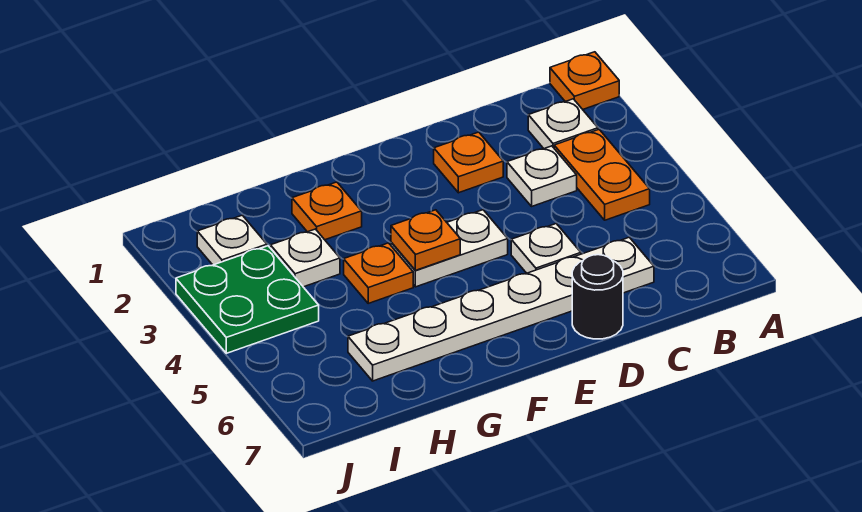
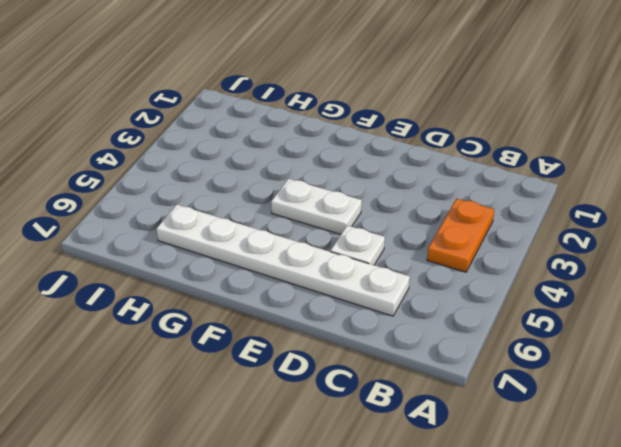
none -> orange 1x1 plate [550,52,619,109]
none -> white 1x1 plate [528,99,598,149]
none -> white 1x1 plate [507,146,577,206]

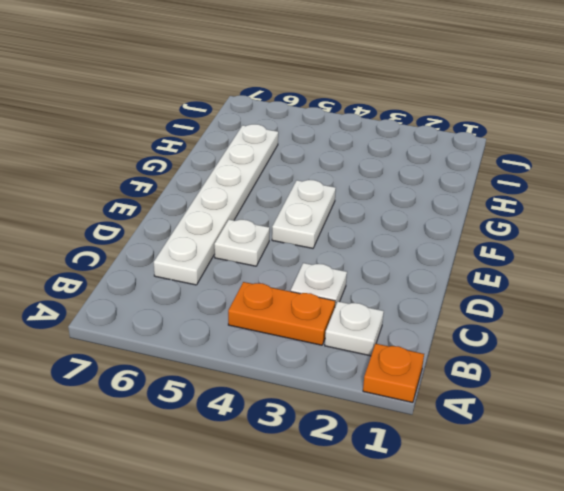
none -> orange 1x1 plate [434,132,503,193]
none -> black 1x1 round brick [572,255,623,339]
none -> orange 1x1 plate [292,182,362,240]

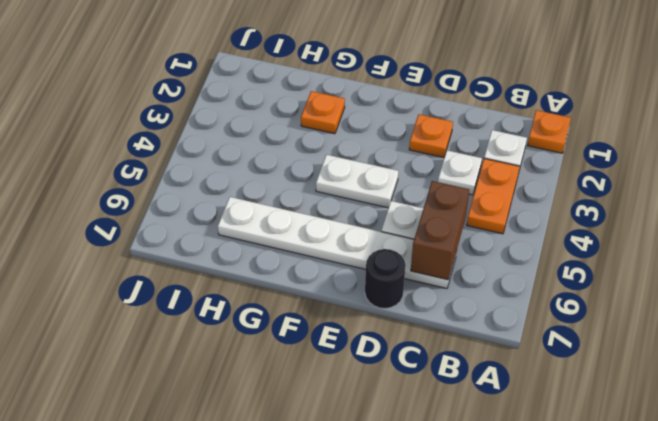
brown 1x2 brick [411,181,469,280] -> none
none -> orange 1x1 plate [344,243,413,303]
none -> white 1x1 plate [270,229,340,287]
none -> white 1x1 plate [197,215,267,265]

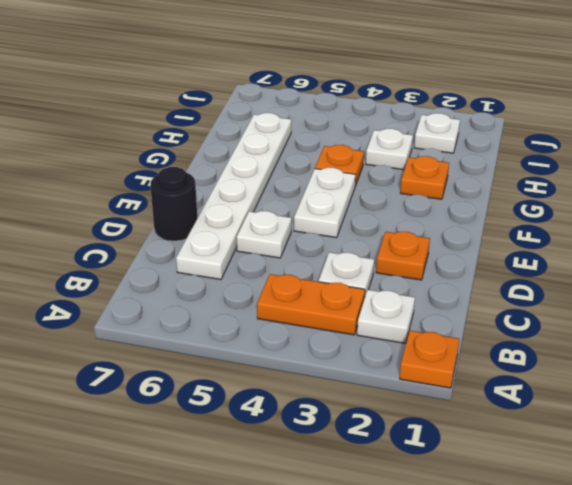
none -> green 2x2 plate [176,246,319,353]
none -> orange 1x1 plate [391,210,460,270]

